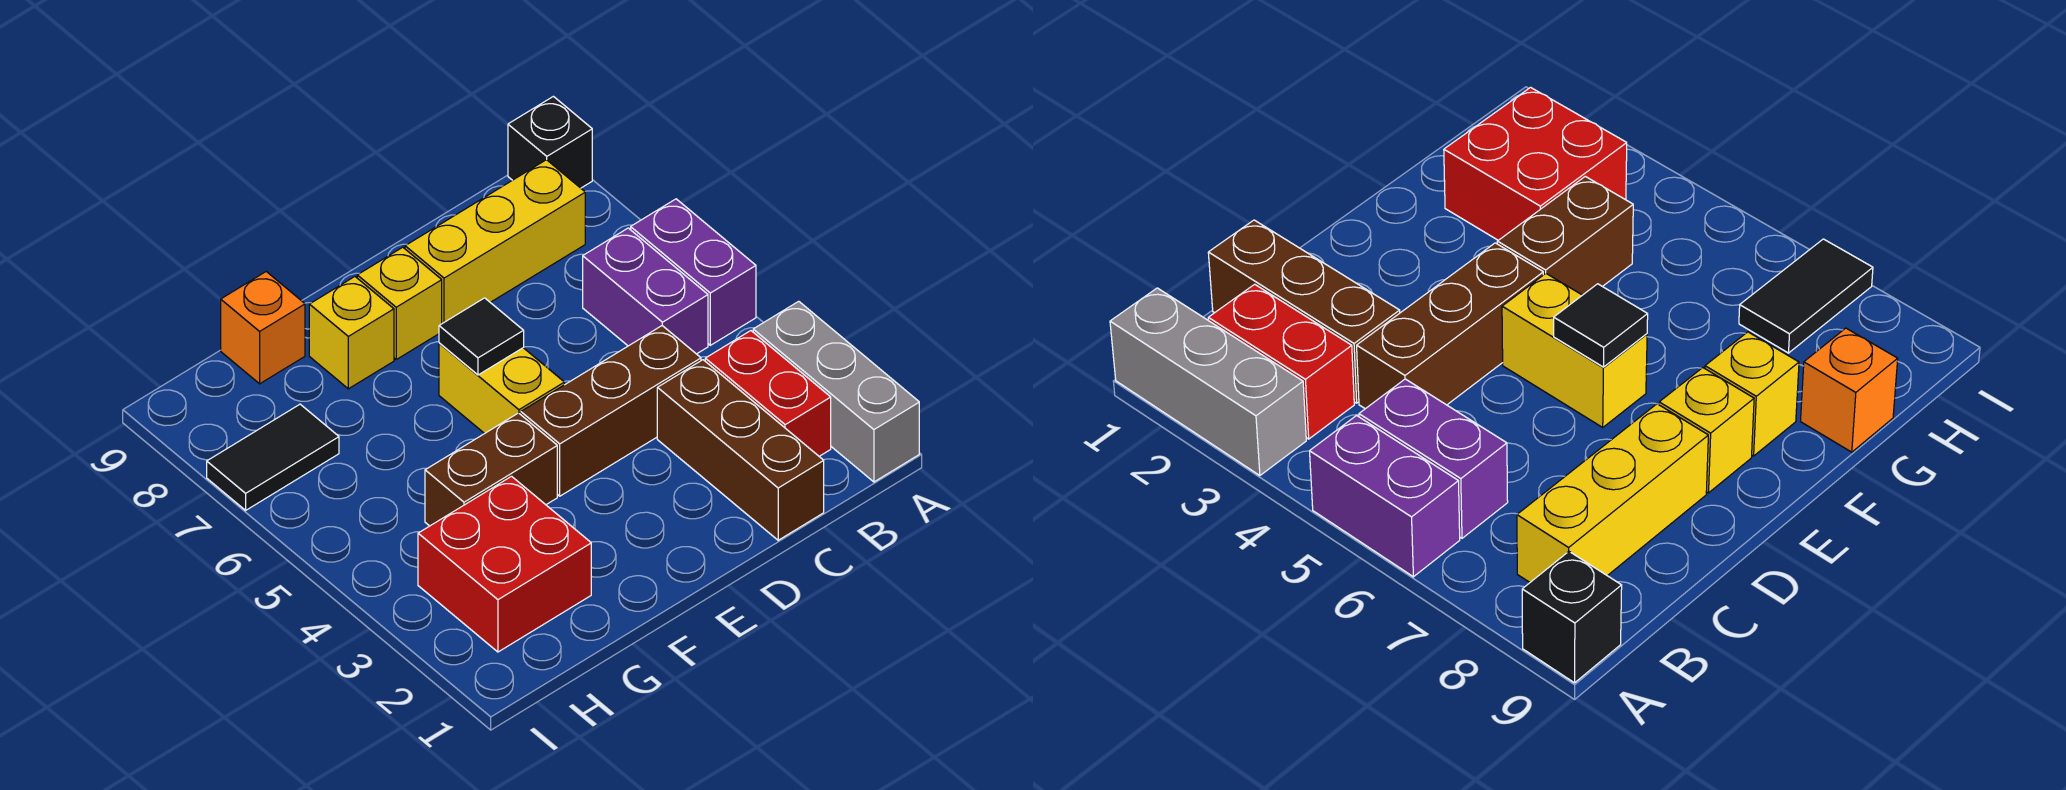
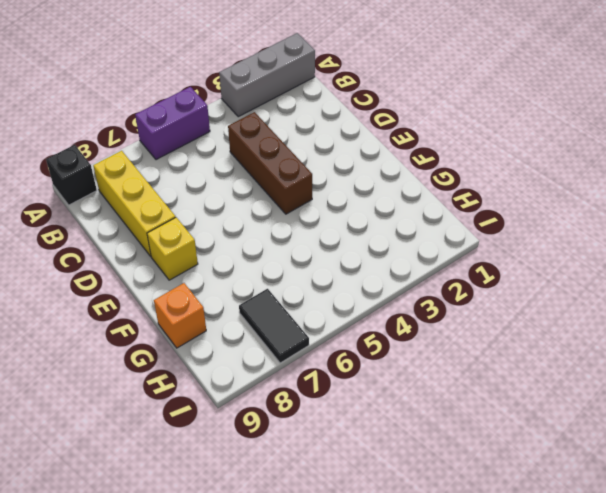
none -> red 1x2 brick [705,331,831,456]
none -> purple 1x2 brick [583,228,708,354]
none -> brown 1x3 brick [657,360,824,540]

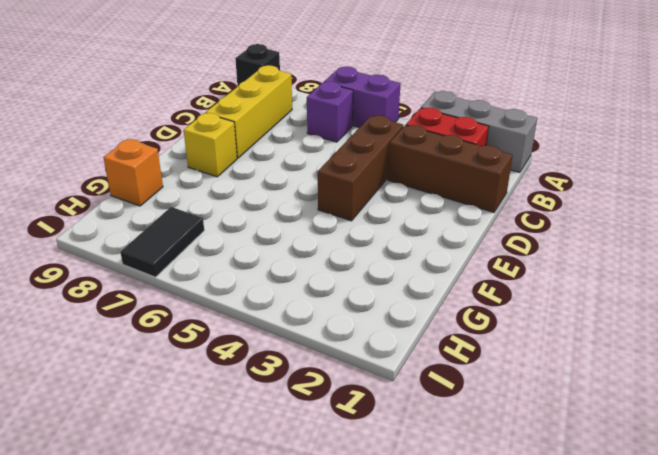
purple 1x1 brick [306,82,353,142] -> purple 1x2 brick [583,228,708,354]
none -> yellow 1x2 brick [439,343,564,434]
none -> brown 1x2 brick [425,413,557,526]
none -> yellow 1x1 brick [309,277,394,389]

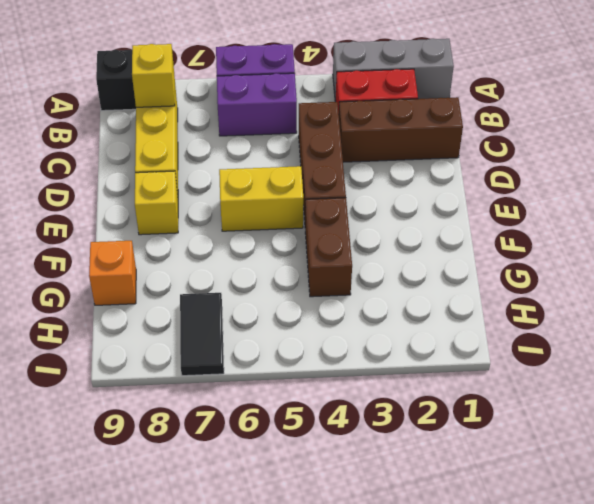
yellow 1x1 brick [132,44,175,107] -> yellow 1x1 brick moved to [309,277,394,389]
none -> red 2x2 brick [418,476,591,652]
none -> black 1x1 tile [439,298,524,375]

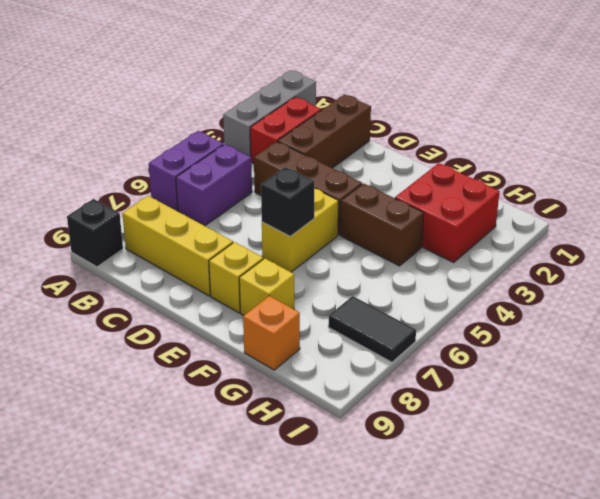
black 1x1 brick [261,167,315,236] -> black 1x1 tile [439,298,524,375]

